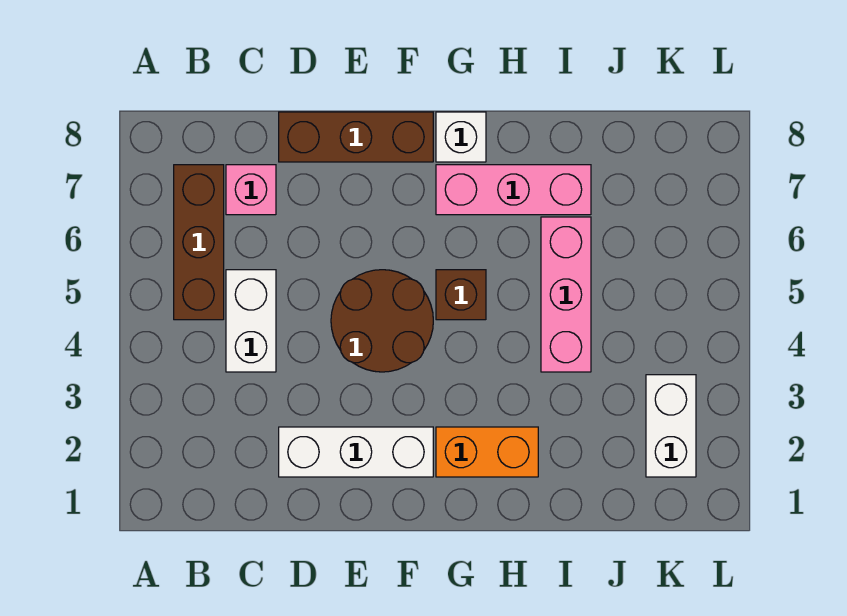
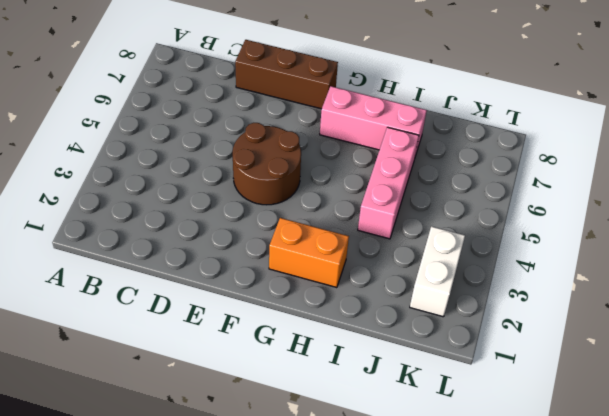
none -> brown 1x3 brick [174,165,224,320]
none -> white 1x2 brick [226,270,276,372]
none -> pink 1x1 brick [226,165,276,215]

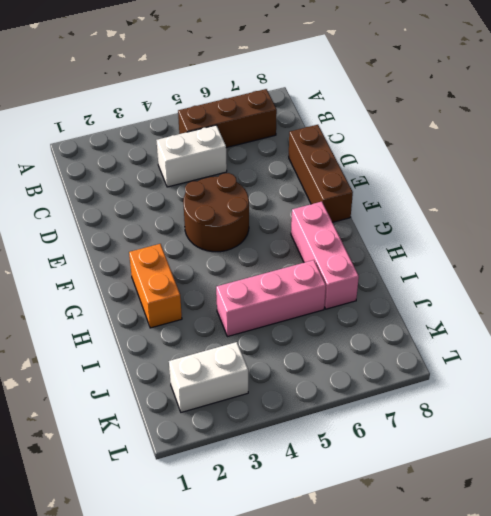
none -> pink 1x1 brick [226,165,276,215]
none -> white 1x3 brick [279,427,433,477]
none -> brown 1x1 brick [436,270,486,320]

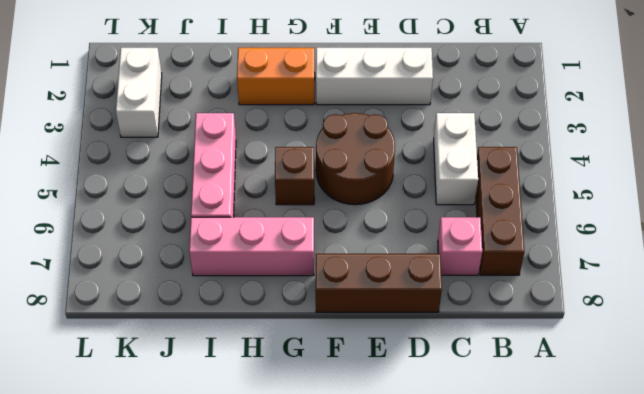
none -> white 1x1 brick [436,112,486,162]

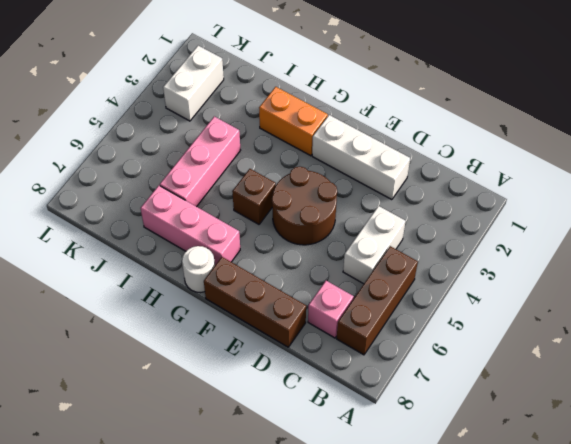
white 1x1 round brick [182,246,215,293] -> white 1x1 brick [436,112,486,162]

